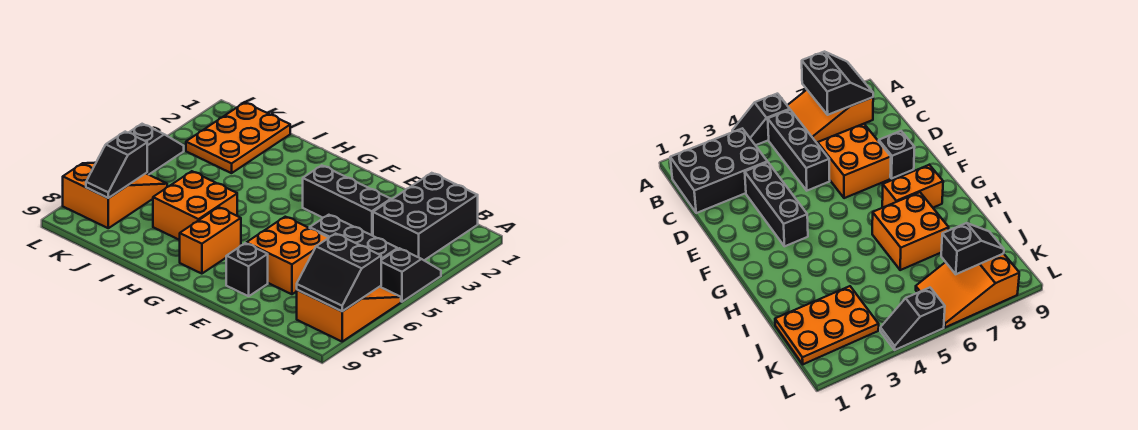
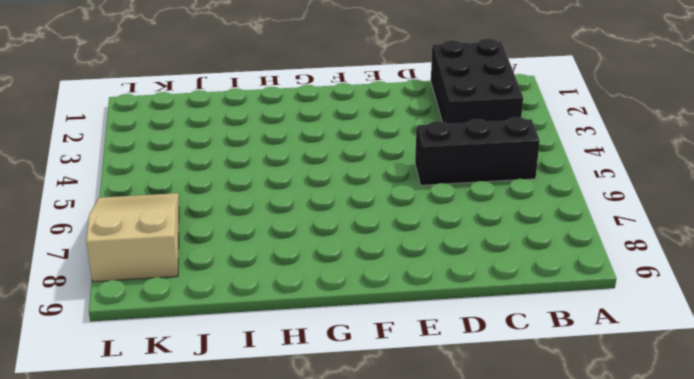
tan 2x3 slope [86,193,179,282] -> orange 2x3 slope [63,163,167,228]
none -> black 1x2 slope [380,248,441,302]
none -> orange 2x3 slope [297,287,401,341]
none -> black 1x3 brick [303,165,391,236]

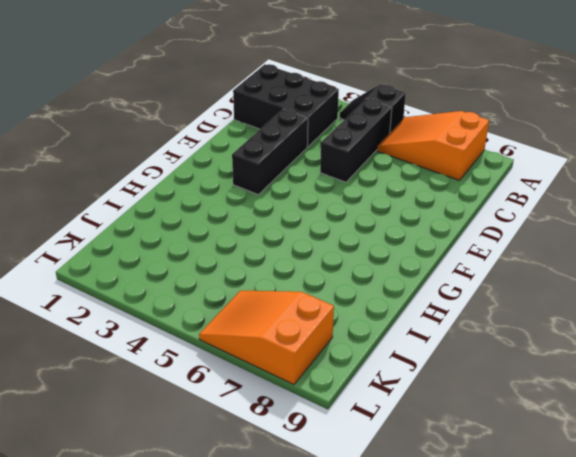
none -> orange 2x2 brick [246,217,329,294]
none -> black 1x1 brick [226,243,268,296]
none -> orange 1x2 brick [180,207,241,274]

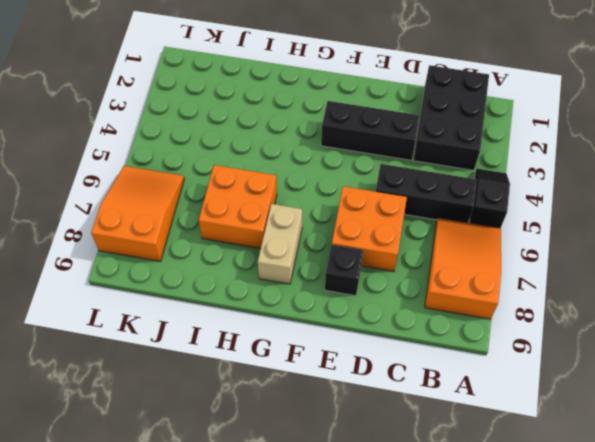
tan 1x2 brick [258,204,302,284] -> orange 1x2 brick [180,207,241,274]
none -> orange 2x3 plate [186,102,290,173]
none -> black 1x2 slope [129,124,184,175]
none -> black 2x2 slope [297,234,381,311]

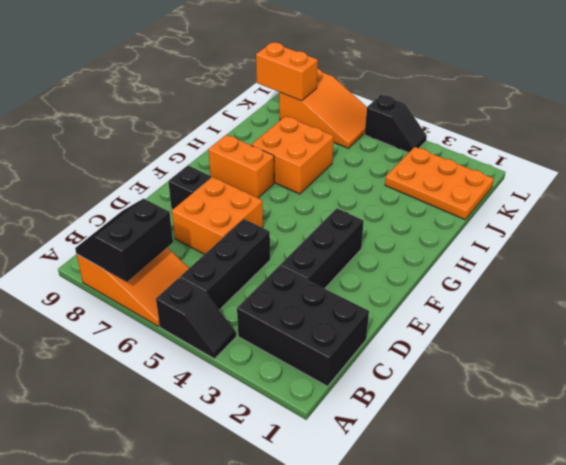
orange 1x2 brick [256,43,318,101] -> black 1x2 slope [86,132,147,198]

